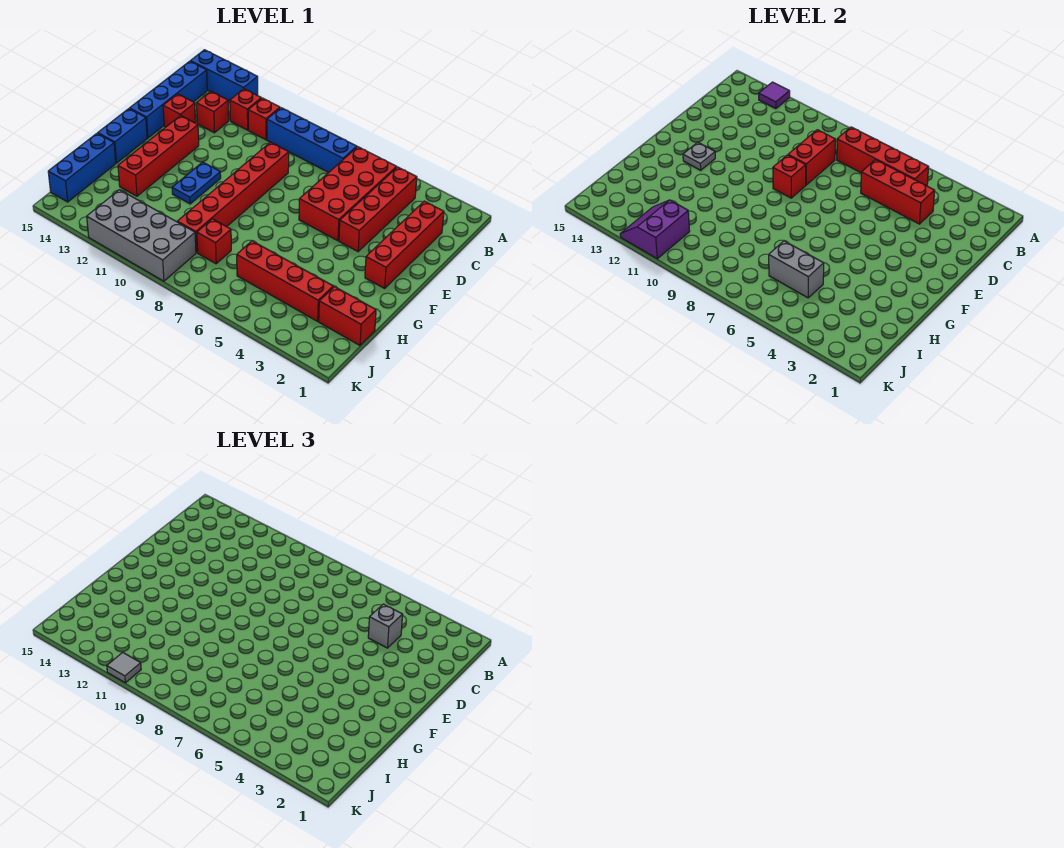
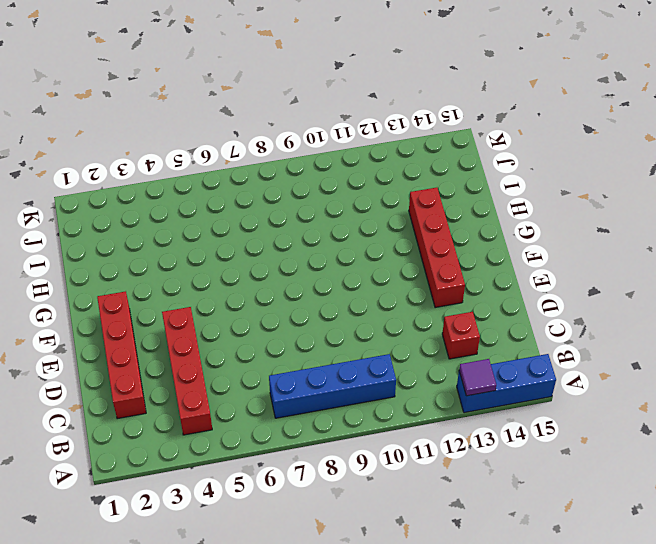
none -> red 2x4 brick [299,147,397,241]
none -> red 1x1 brick [248,98,280,140]
none -> red 1x1 brick [230,89,261,130]

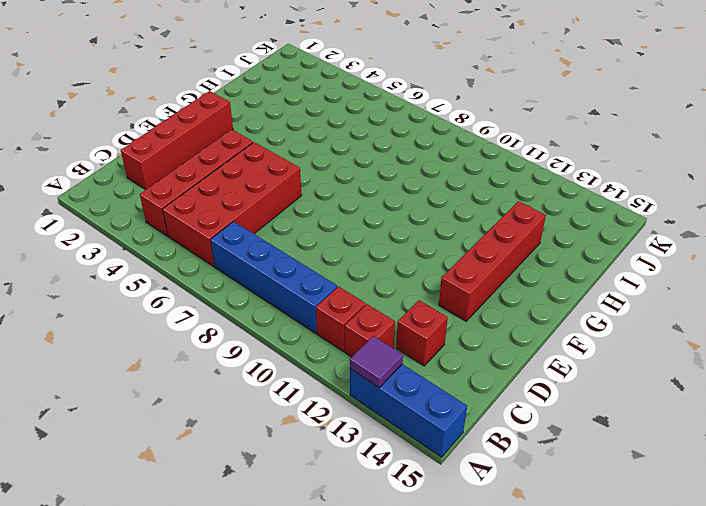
none -> blue 1x4 brick [130,61,207,138]
none -> red 1x6 brick [177,142,289,253]
none -> red 1x1 brick [163,94,196,127]

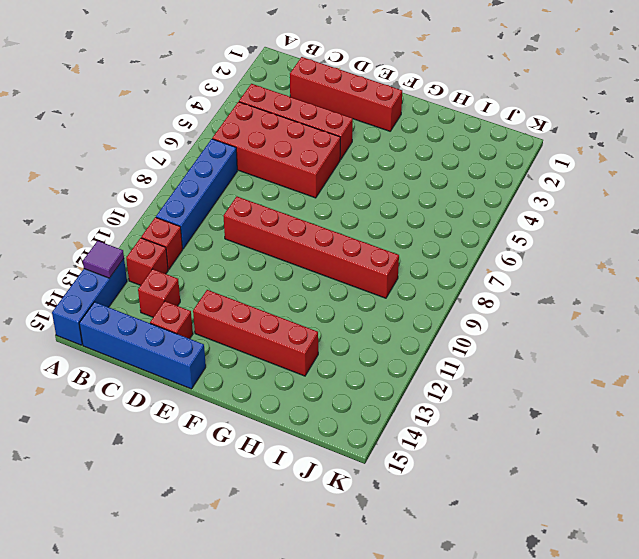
none -> blue 1x2 plate [172,162,221,204]
none -> blue 1x2 brick [98,109,147,163]
none -> blue 1x3 brick [48,133,116,202]

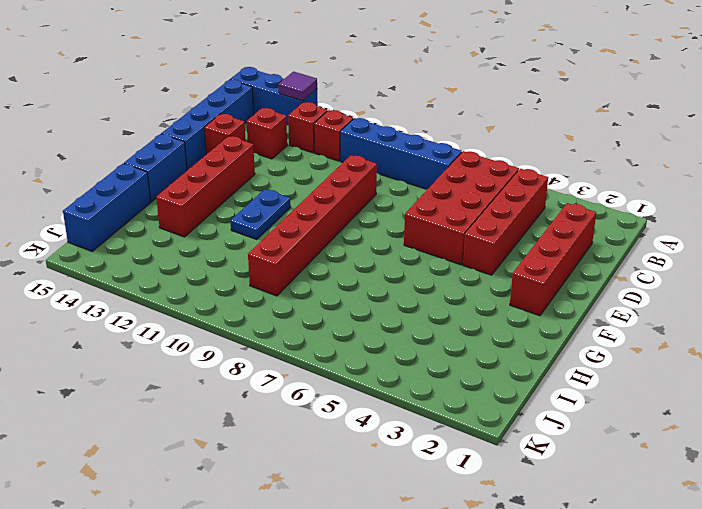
none -> red 1x2 brick [319,287,376,345]
none -> red 1x4 brick [237,241,333,321]
none -> red 1x1 brick [197,219,231,264]

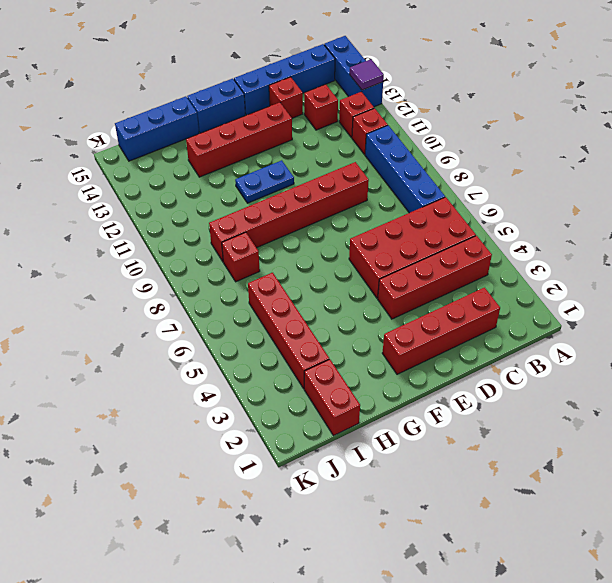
none -> grey 2x4 brick [87,190,196,281]
none -> red 1x4 brick [837,127,929,186]
none -> red 1x3 brick [861,160,935,224]

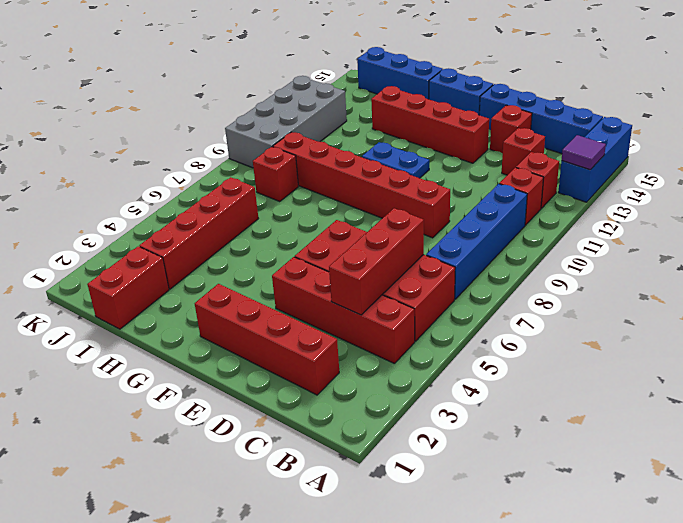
none -> red 1x4 brick [837,127,929,186]
none -> red 1x2 brick [788,130,835,185]
none -> red 1x1 brick [773,155,806,198]

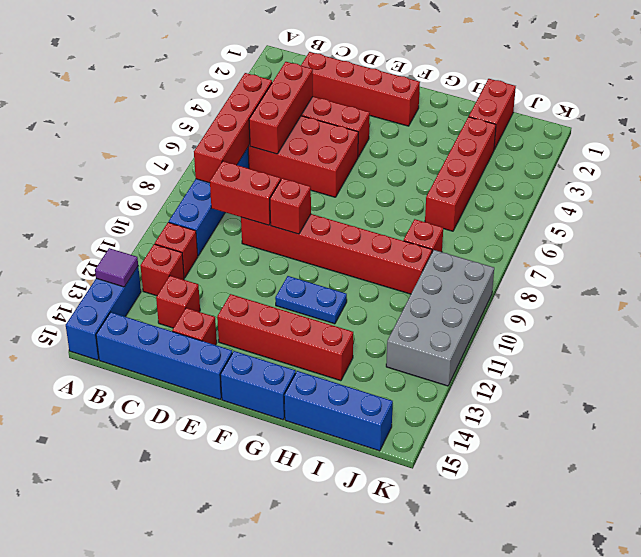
none -> grey 1x1 plate [683,142,715,170]
none -> grey 1x2 brick [769,241,824,298]
none -> purple 2x2 slope [620,200,690,259]

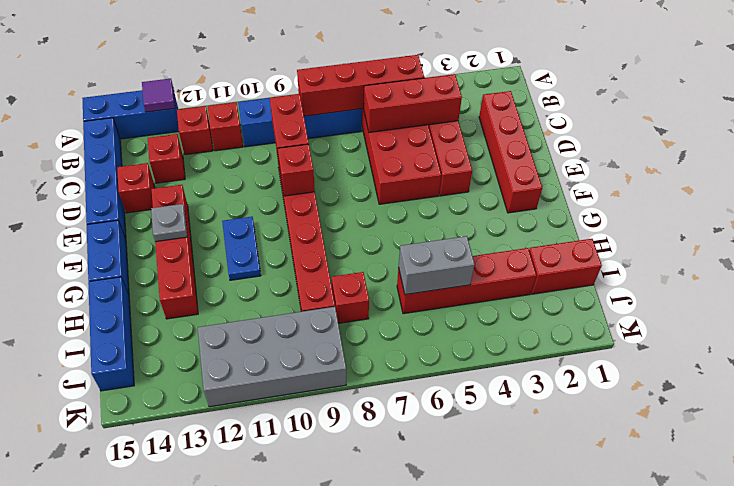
none -> purple 2x2 slope [620,200,690,259]
none -> grey 1x1 brick [368,604,403,648]
none -> grey 1x1 tile [107,652,141,683]

